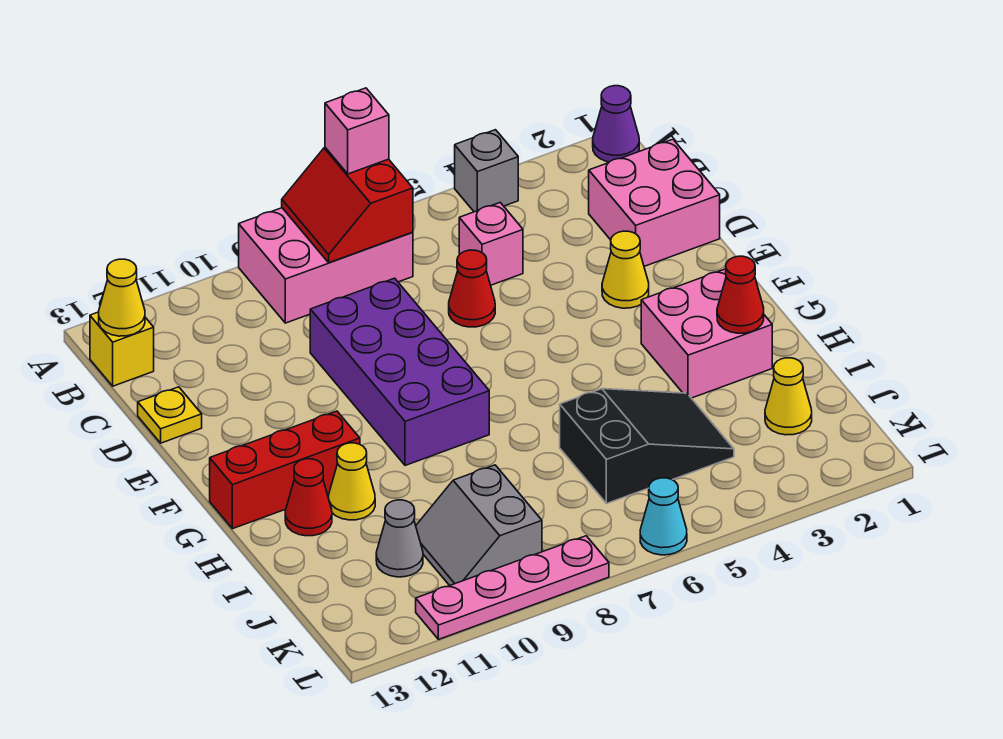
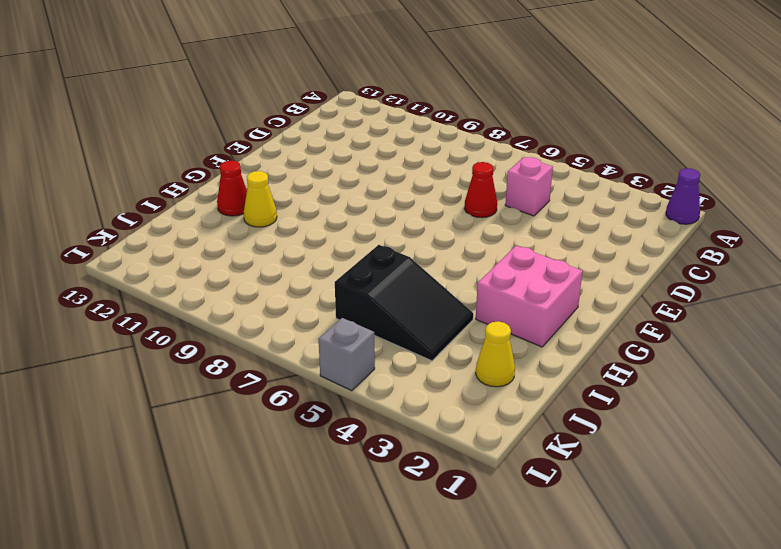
grey 1x1 brick [319,318,375,391] -> grey 1x1 brick moved to [455,130,518,212]
none -> pink 2x3 brick [239,208,413,323]
none -> yellow 1x1 brick [90,312,154,386]
none -> pink 2x2 brick [589,139,720,266]

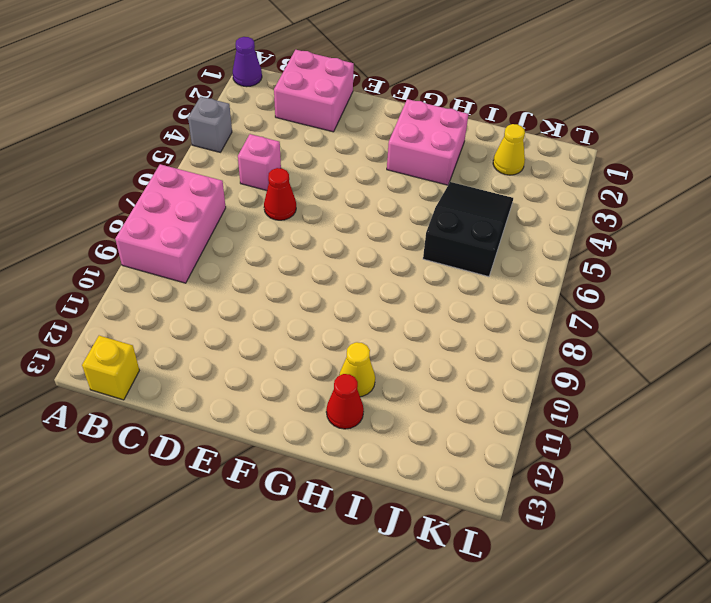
none -> purple 2x4 brick [310,278,489,465]
none -> yellow 1x1 plate [138,387,202,443]
none -> yellow 1x1 cone [602,231,649,308]

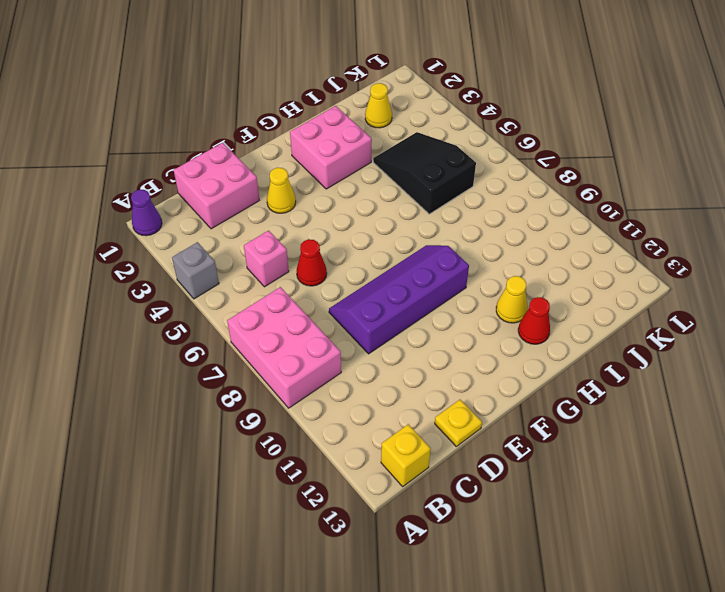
purple 2x4 slope [329,245,469,354] -> purple 2x4 brick [310,278,489,465]
none -> red 1x3 brick [210,411,360,529]
none -> grey 2x2 slope [416,465,542,586]
none -> grey 1x1 cone [376,500,423,577]

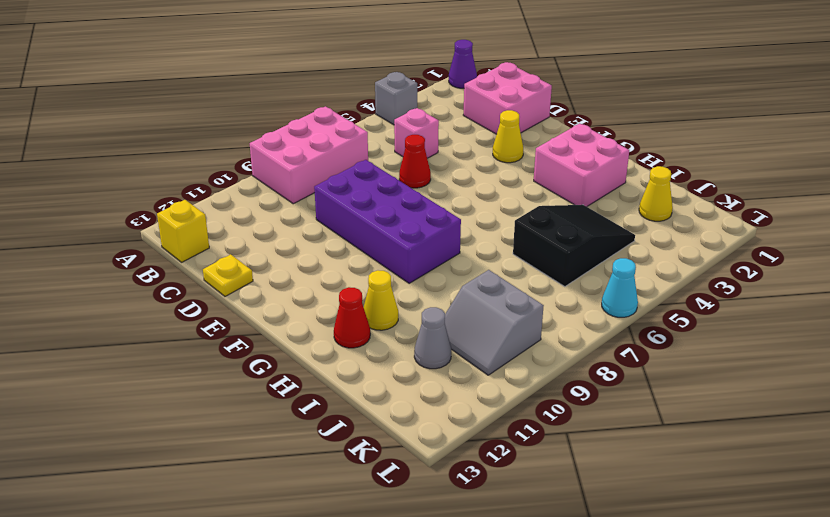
none -> red 1x3 brick [210,411,360,529]
none -> pink 1x4 plate [416,536,609,639]
none -> red 2x2 slope [282,148,413,263]

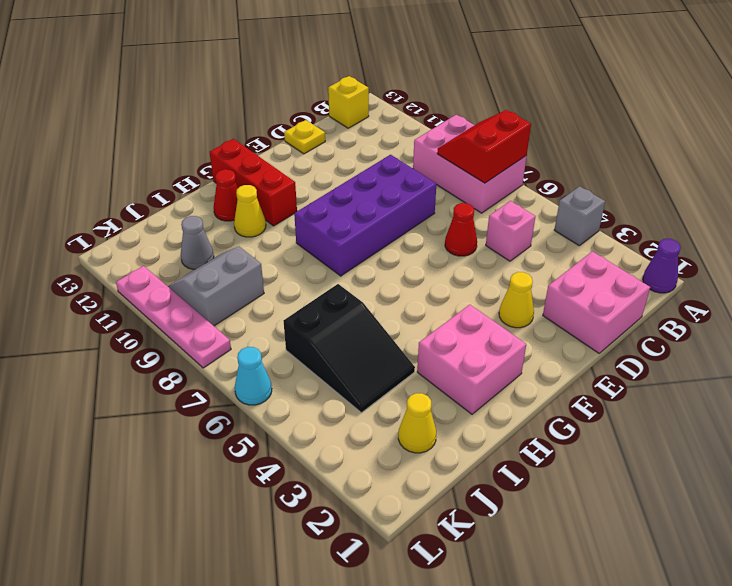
none -> yellow 1x1 cone [99,259,145,336]
none -> red 1x1 cone [717,256,764,333]
none -> pink 1x1 brick [325,88,389,174]

